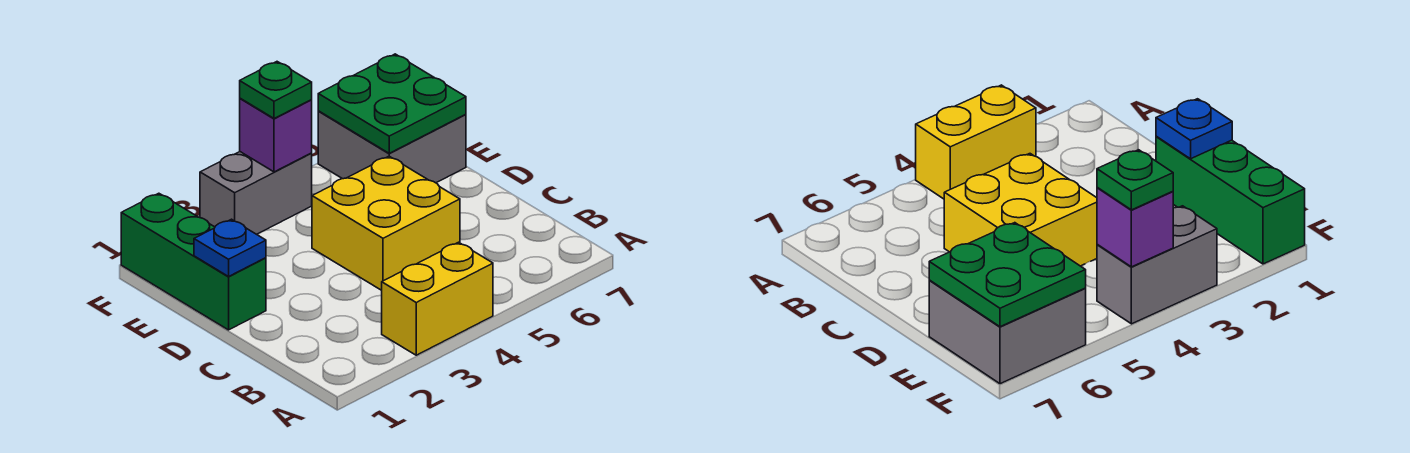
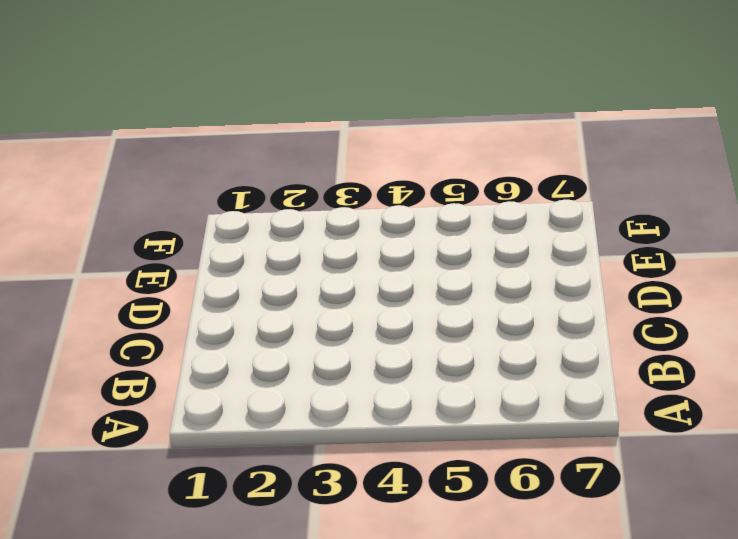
none -> yellow 1x2 brick [382,242,493,355]
none -> yellow 2x2 brick [312,156,460,290]

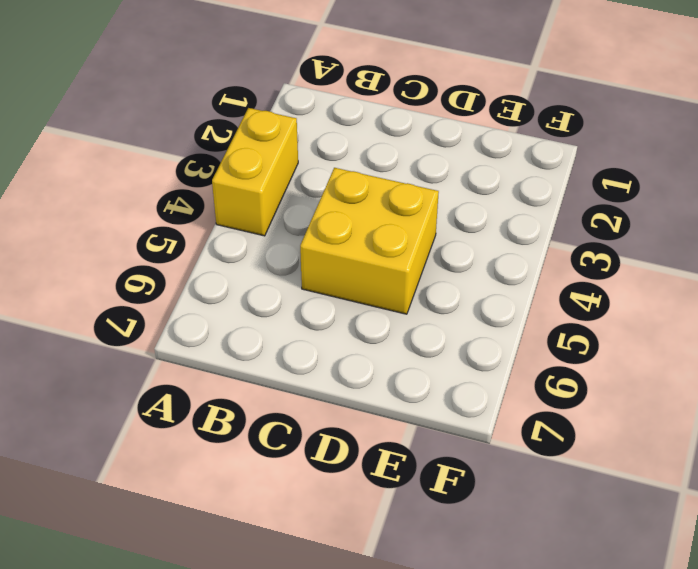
none -> green 1x3 brick [121,193,266,330]
none -> grey 2x2 brick [318,111,466,183]

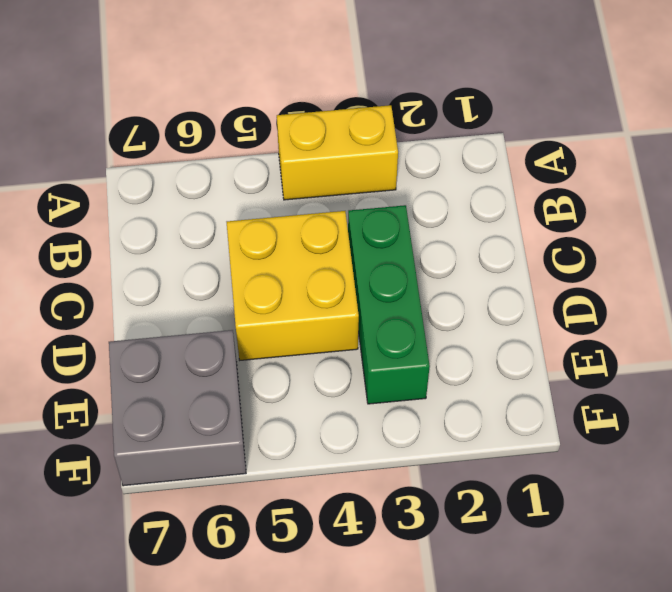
green 1x3 brick [348,205,430,404] -> green 1x3 brick moved to [121,193,266,330]
none -> grey 1x2 brick [200,152,312,234]
none -> blue 1x1 plate [194,219,266,276]

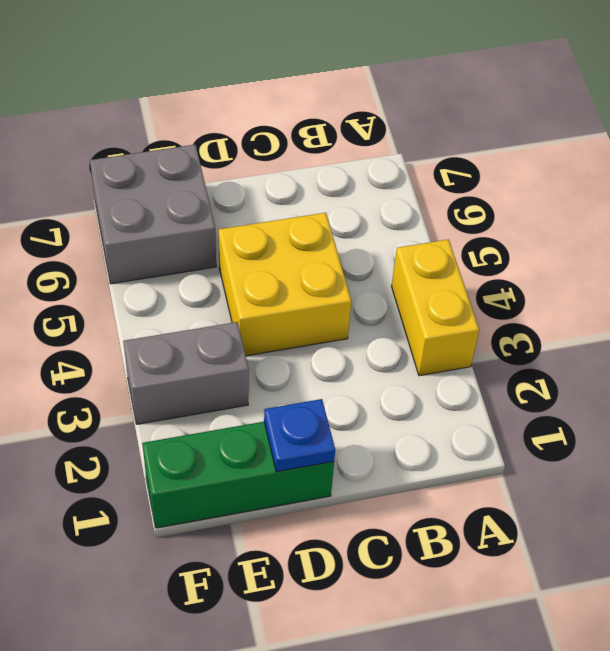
grey 1x2 brick [123,322,249,424] -> grey 1x2 brick turned to [200,152,312,234]
none -> green 2x2 plate [318,54,466,153]
none -> purple 1x1 brick [240,98,312,172]

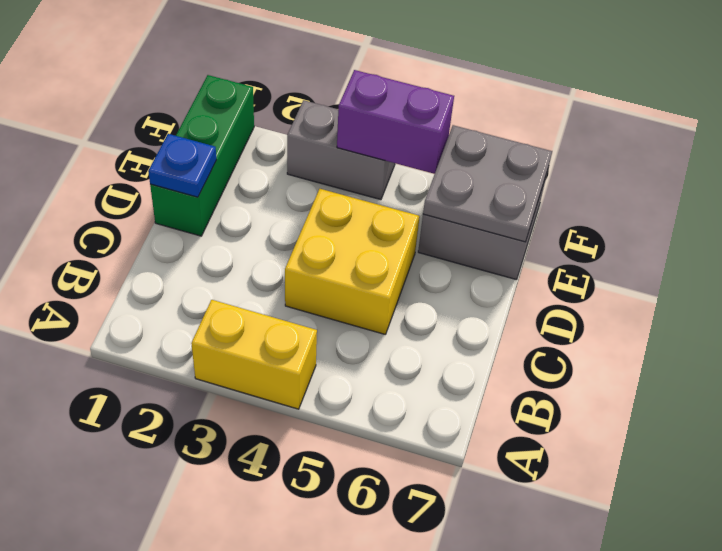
grey 2x2 plate [423,125,552,242] -> green 2x2 plate [318,54,466,153]
purple 1x2 brick [337,70,454,174] -> purple 1x1 brick [240,98,312,172]
none -> green 1x1 plate [240,62,312,119]

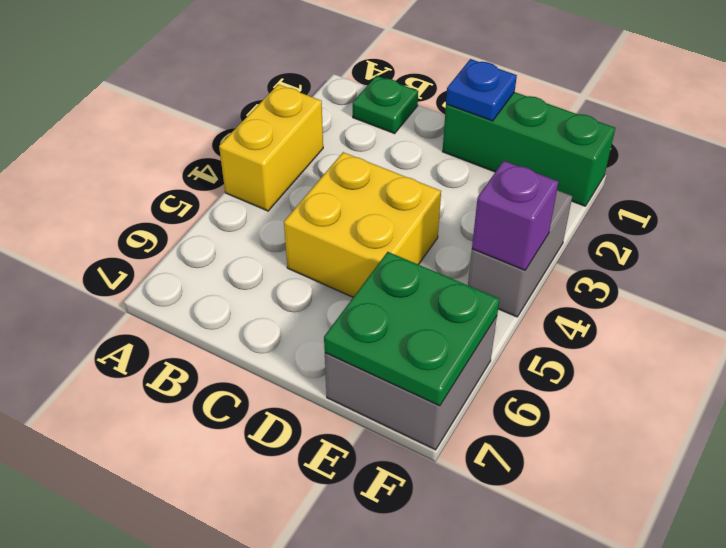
green 1x1 plate [353,76,418,134] -> green 1x1 plate moved to [240,62,312,119]

